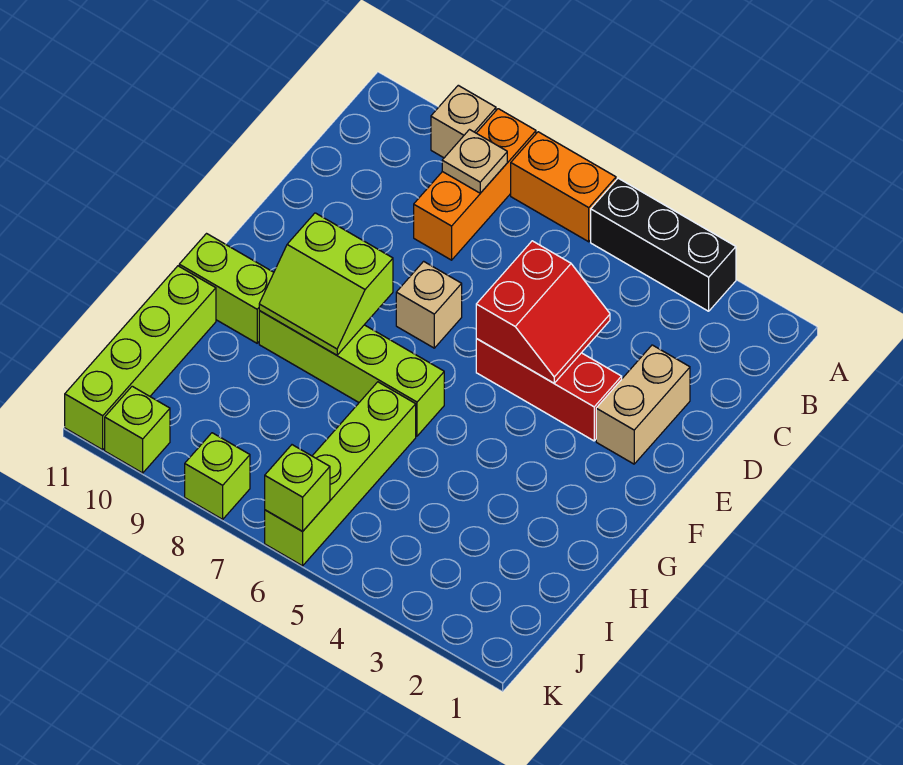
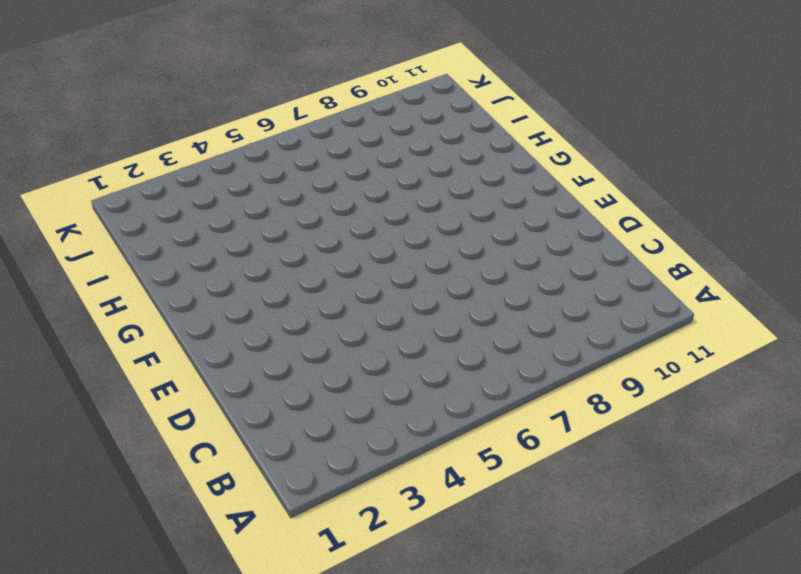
none -> black 1x3 brick [591,178,736,311]
none -> orange 1x2 brick [511,132,616,242]
none -> orange 1x3 brick [414,109,536,260]

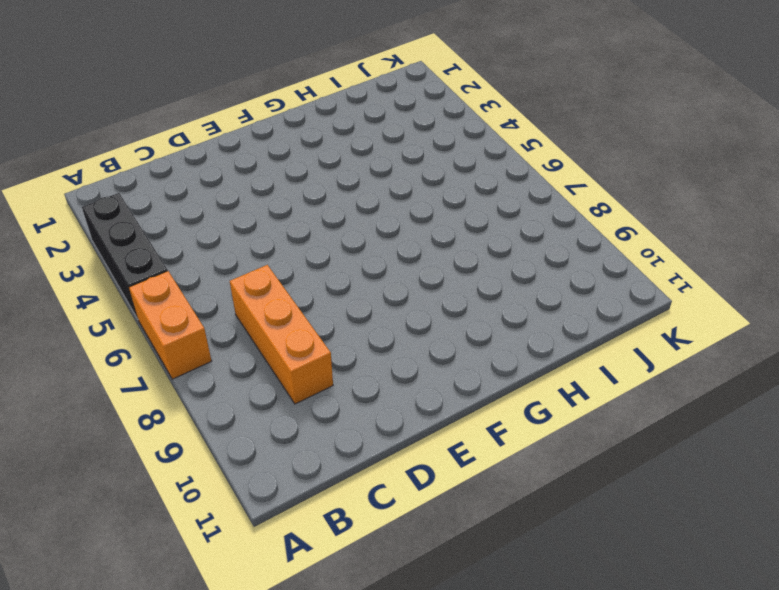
orange 1x3 brick [230,265,333,404] -> orange 1x3 brick turned to [414,109,536,260]
none -> tan 1x1 brick [431,85,496,158]
none -> tan 1x2 brick [596,345,690,464]
none -> red 1x3 brick [476,339,622,441]

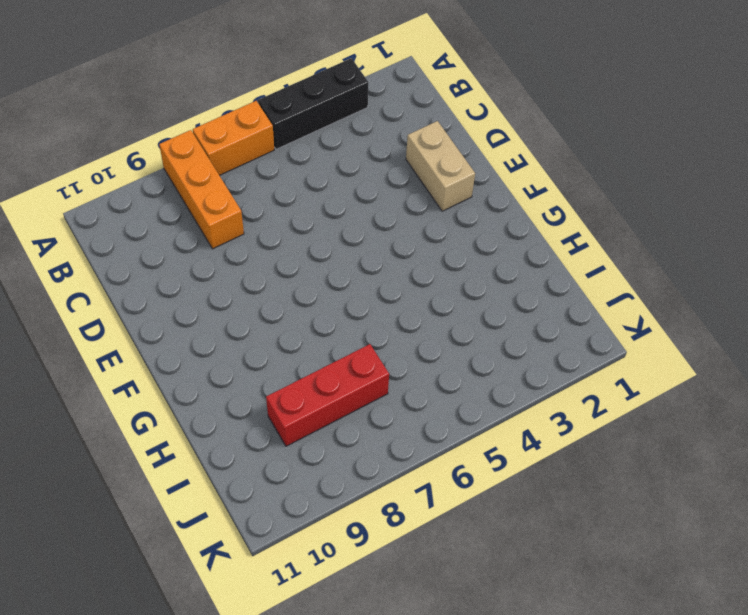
red 1x3 brick [266,344,389,446] -> red 1x3 brick moved to [476,339,622,441]
none -> tan 1x1 brick [431,85,496,158]
none -> tan 1x1 brick [396,261,462,348]
none -> lime 1x4 brick [259,311,444,436]

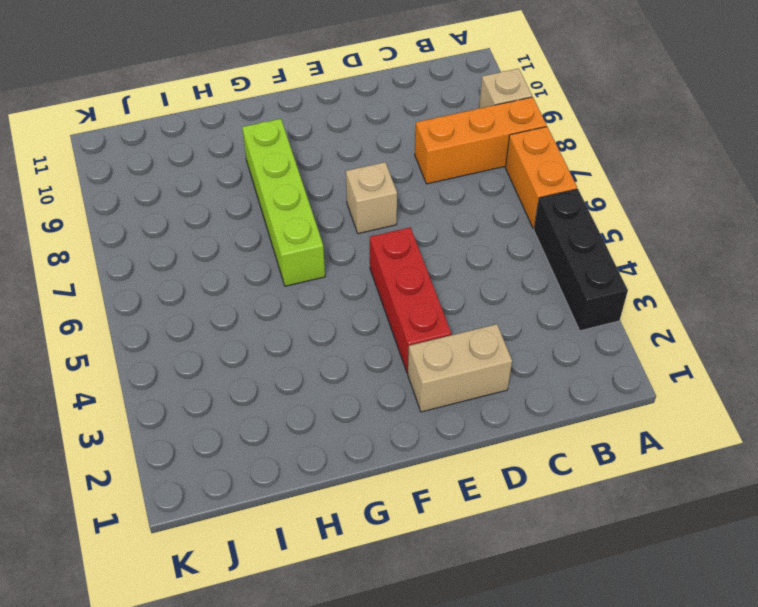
none -> lime 1x2 brick [179,234,274,343]
none -> lime 1x4 brick [265,382,416,566]
none -> lime 1x4 brick [65,266,216,450]

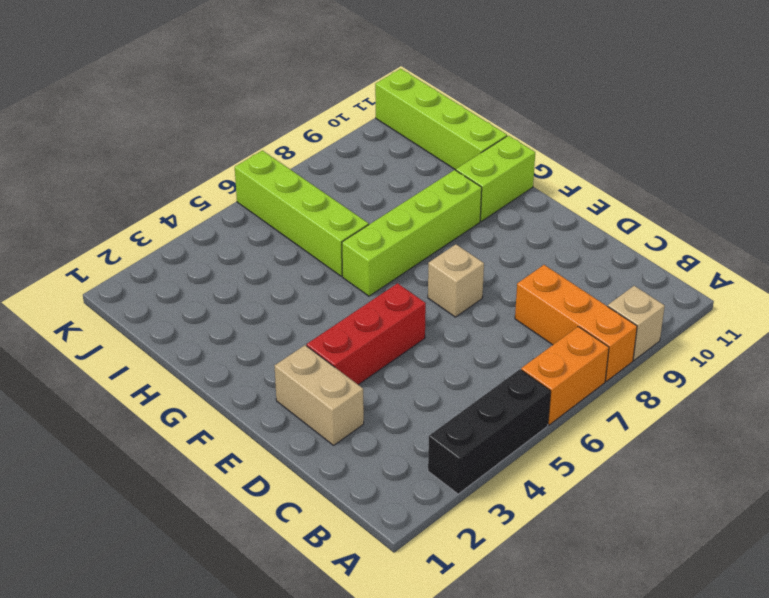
none -> lime 1x1 brick [185,433,250,519]
none -> lime 1x1 brick [105,386,170,473]
none -> tan 1x1 plate [442,130,507,193]

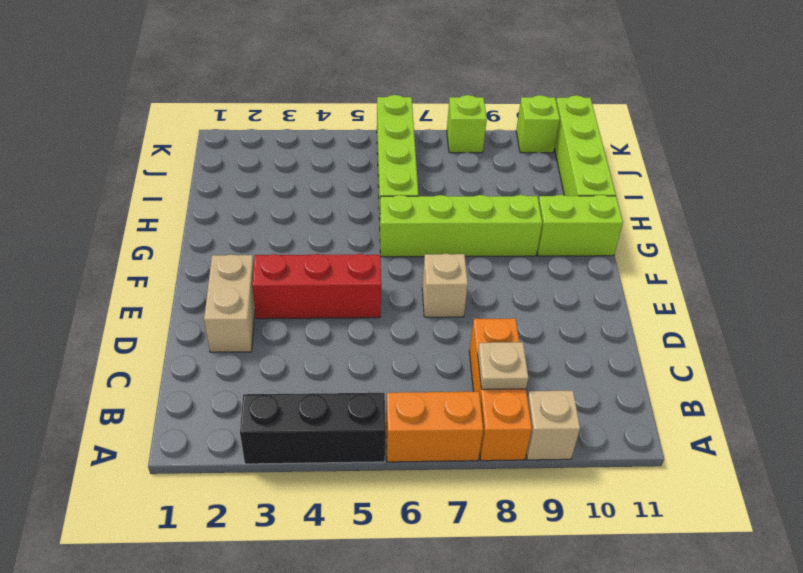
none -> red 2x2 slope [476,241,610,383]
none -> lime 2x2 slope [259,213,393,355]
none -> lime 1x1 brick [265,445,330,531]

